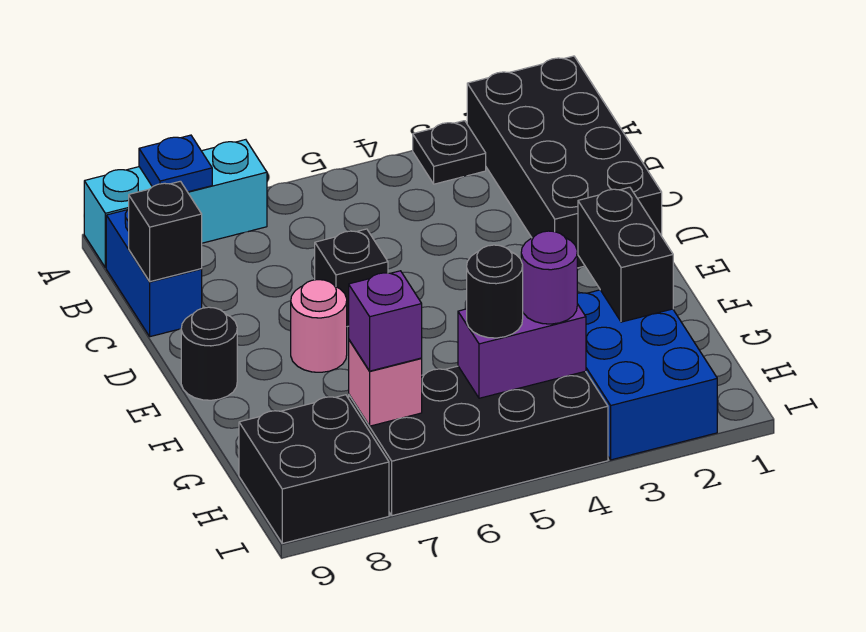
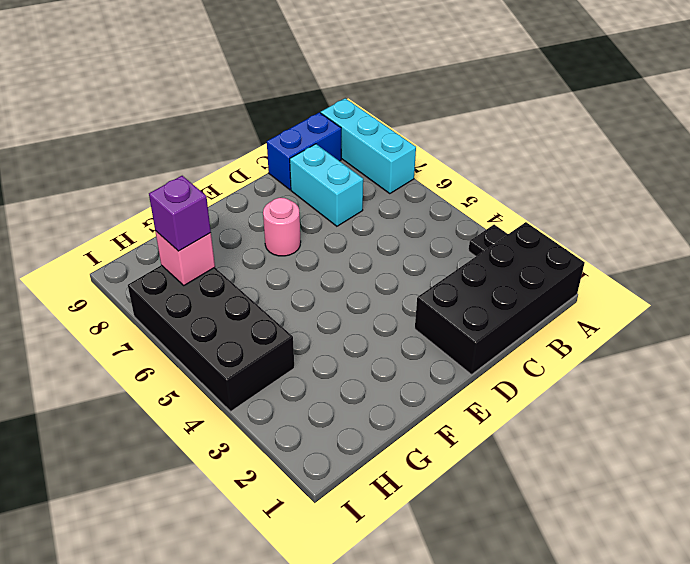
cyan 1x2 brick [290,144,363,226] -> none
none -> black 1x1 brick [315,229,388,327]
none -> black 1x1 round brick [181,307,237,400]
none -> blue 2x3 brick [577,290,717,460]

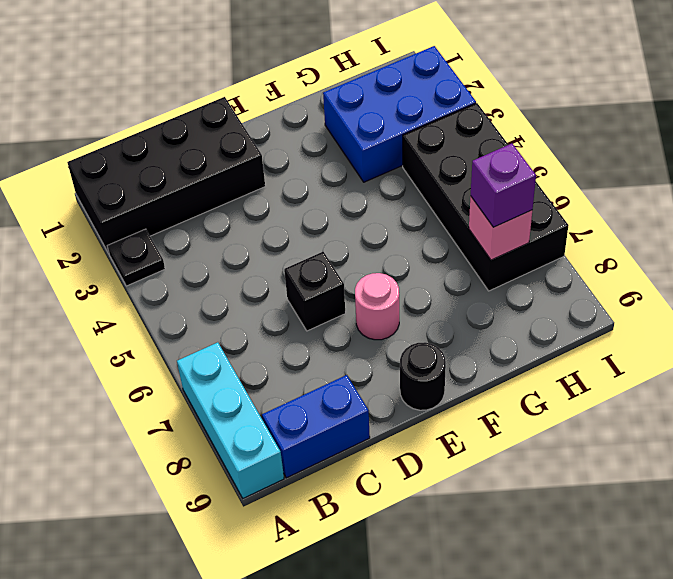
none -> black 2x2 brick [239,395,389,543]
none -> blue 1x1 plate [139,135,212,192]
none -> black 1x1 brick [129,181,202,282]

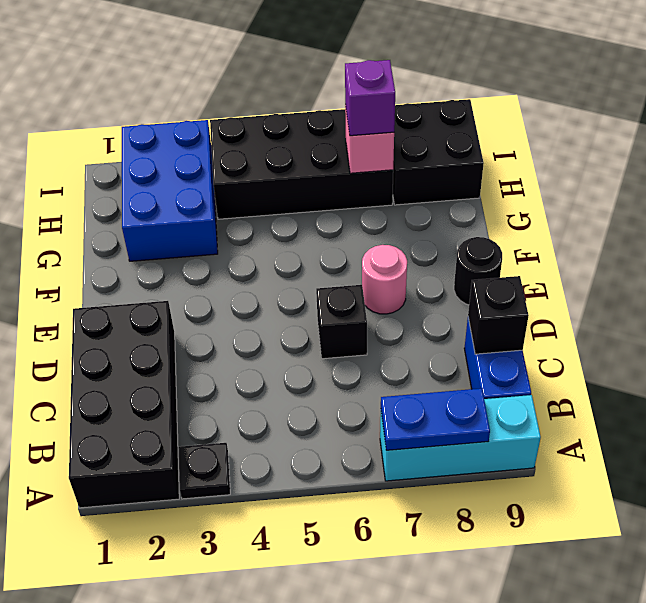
blue 1x2 plate [381,388,490,450] -> blue 1x1 plate [139,135,212,192]
none -> black 1x2 brick [578,187,673,322]
none -> purple 1x2 brick [458,304,586,398]
none -> purple 1x1 round brick [521,231,577,324]

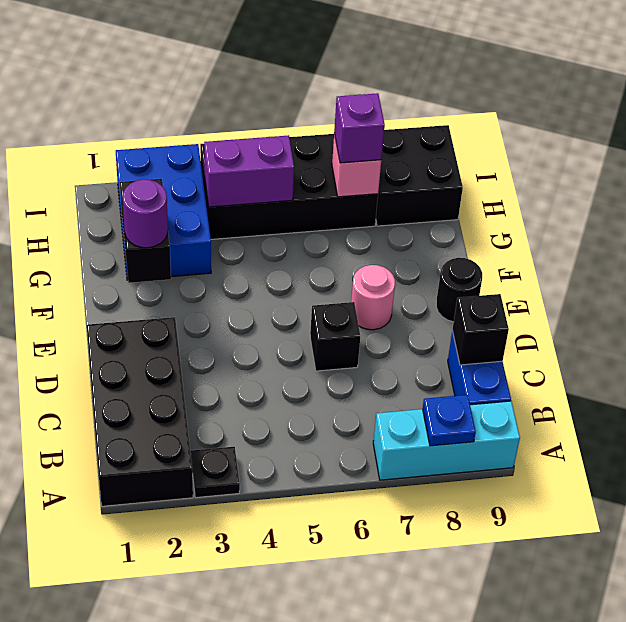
purple 1x1 round brick [123,179,168,248] -> purple 1x1 round brick moved to [521,231,577,324]
none -> black 1x1 round brick [467,245,523,338]

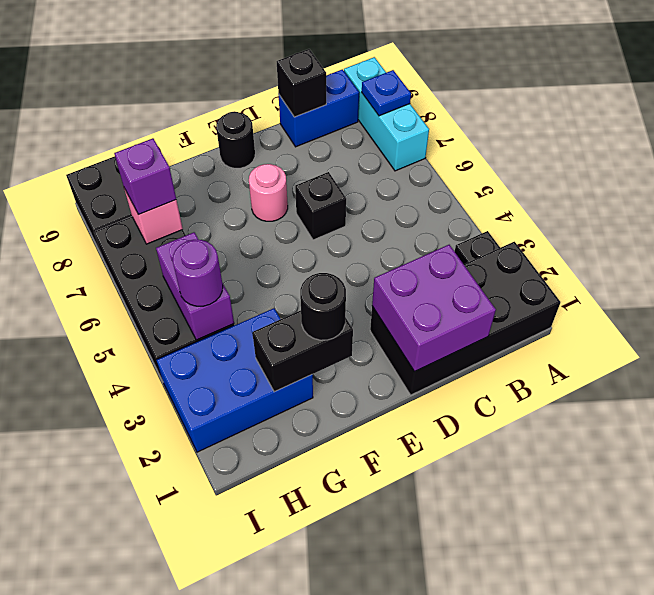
purple 2x2 brick [372,245,496,372] -> none
black 1x1 round brick [300,273,346,340] -> black 1x1 round brick moved to [467,245,523,338]

